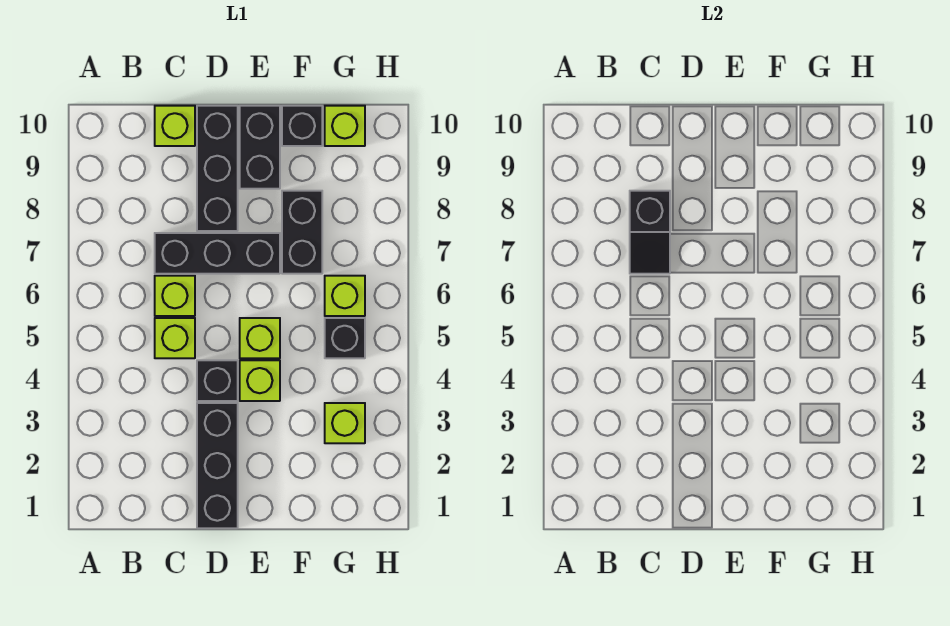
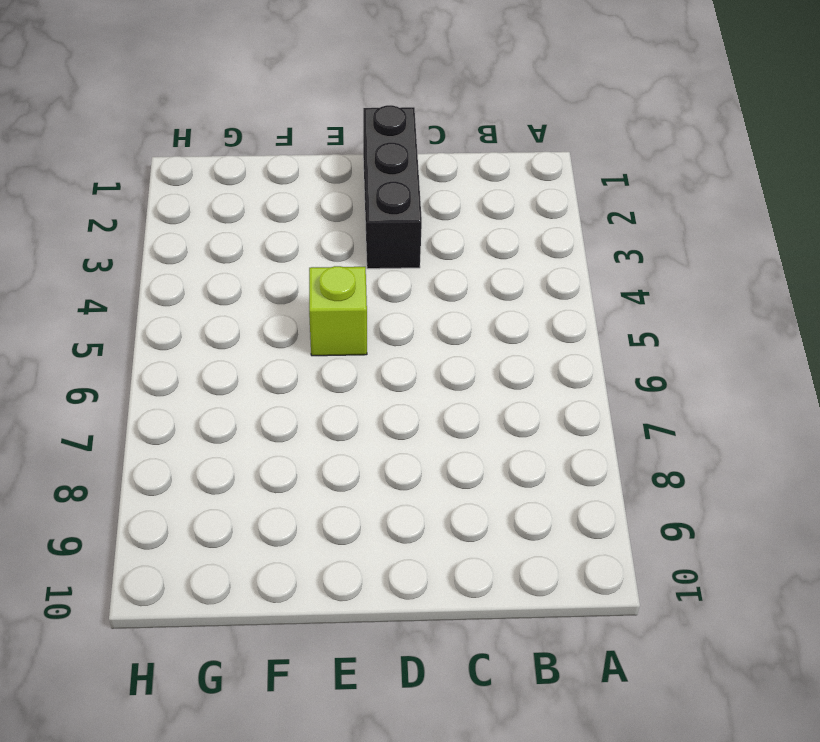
none -> lime 1x1 brick [155,318,195,358]
none -> lime 1x1 brick [155,276,195,316]
none -> black 1x3 brick [155,233,280,274]

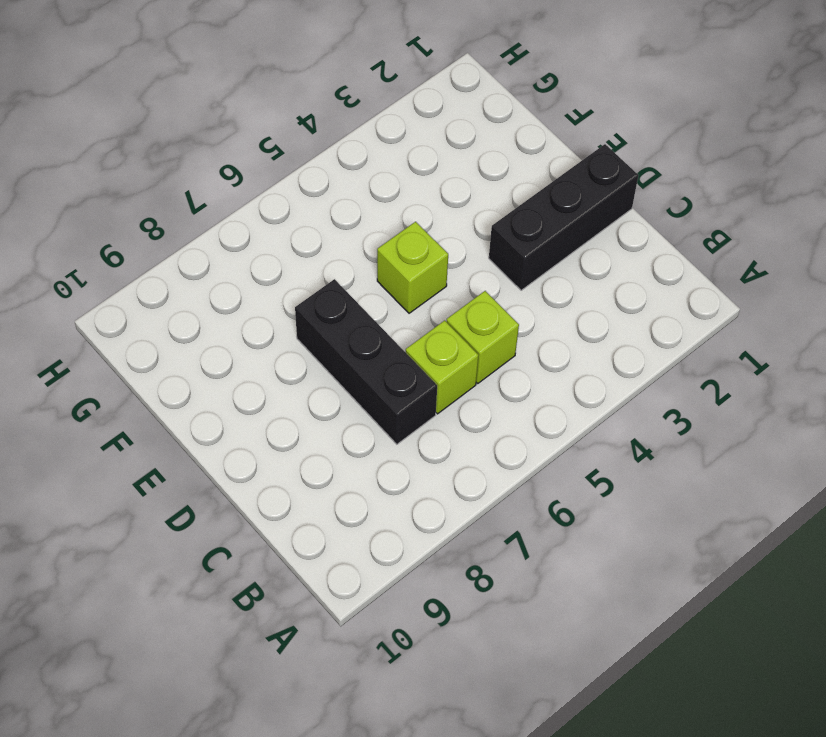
none -> lime 1x1 brick [155,106,195,146]
none -> black 1x1 brick [197,360,238,401]
none -> black 1x3 brick [197,106,238,231]

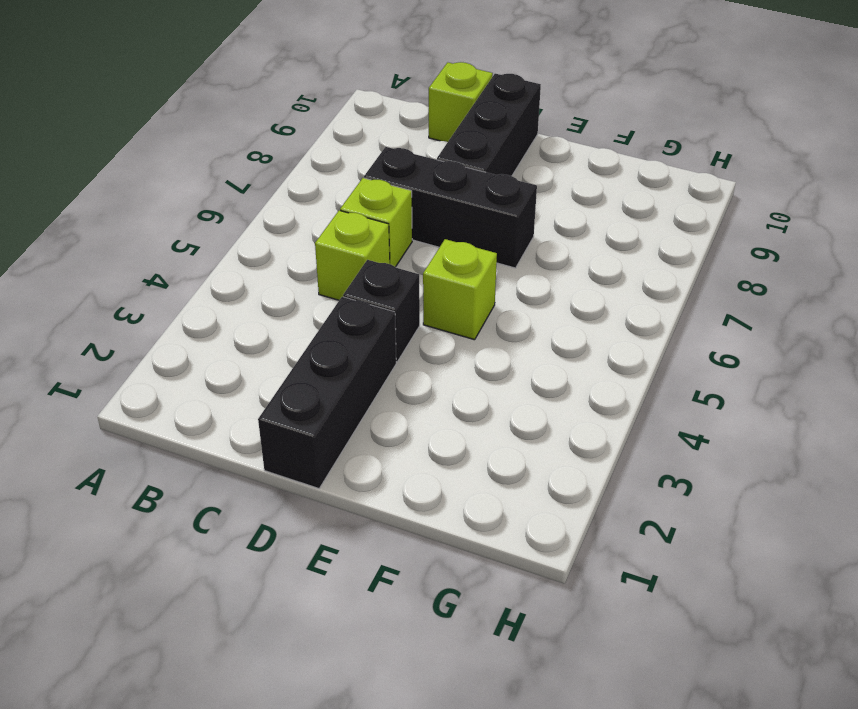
none -> lime 1x1 brick [240,360,280,401]
none -> black 1x2 brick [240,106,280,189]
none -> black 1x2 brick [282,191,322,274]

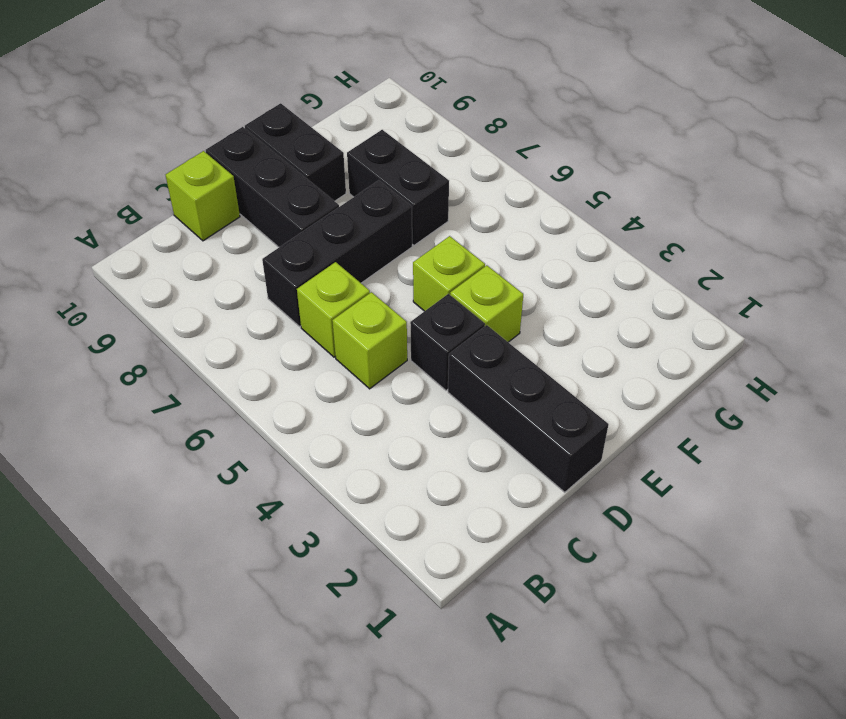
none -> black 1x1 brick [282,106,322,146]
none -> lime 1x1 brick [325,403,365,443]
none -> black 1x1 brick [325,318,365,358]

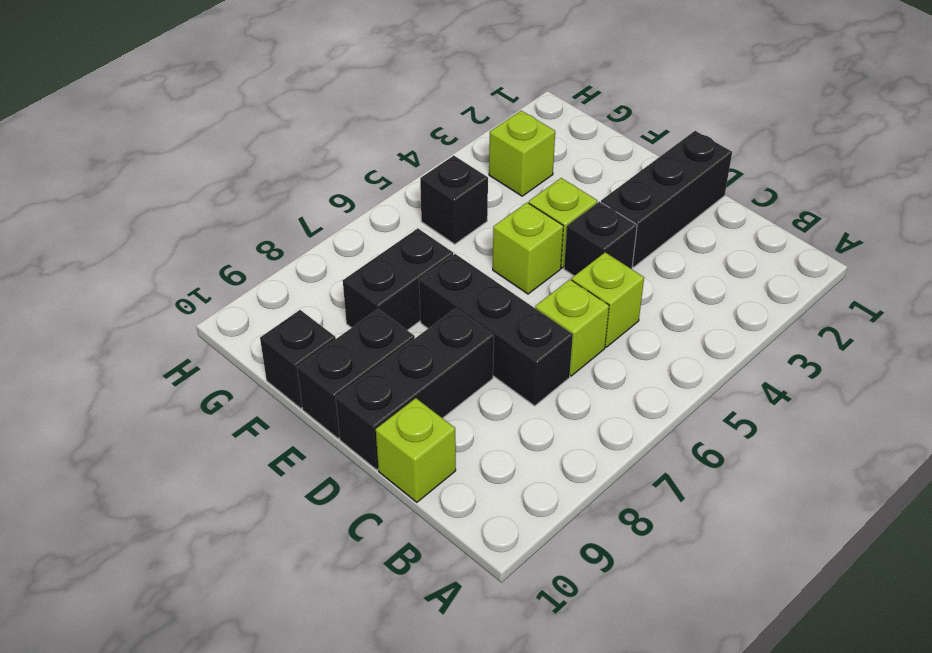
none -> lime 1x1 brick [325,276,365,316]
none -> lime 1x1 brick [325,106,365,146]
none -> black 1x2 slope [630,191,670,274]

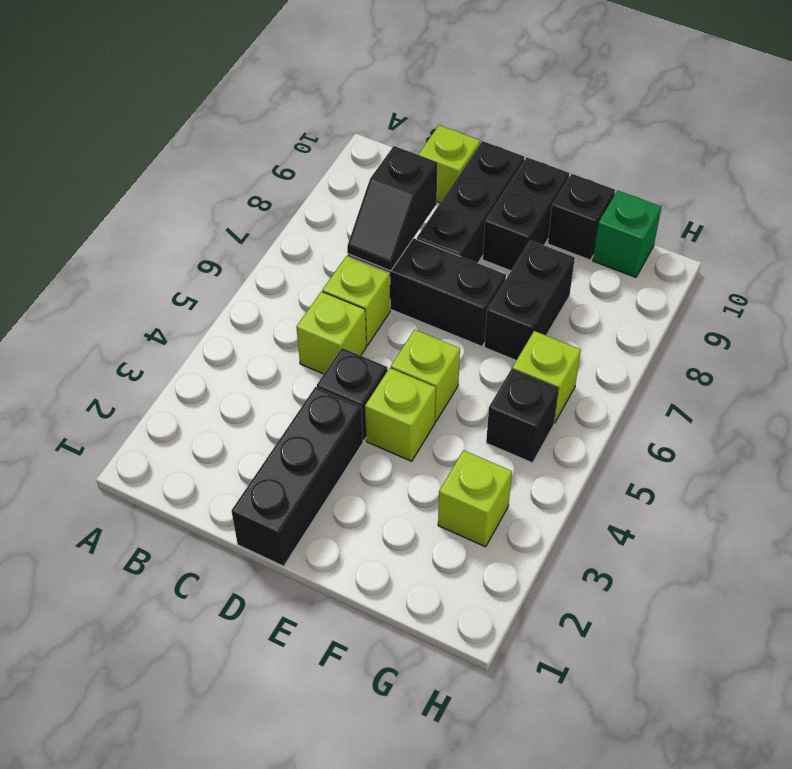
green 1x1 brick [593,191,661,277] -> lime 1x1 brick [325,106,365,146]

